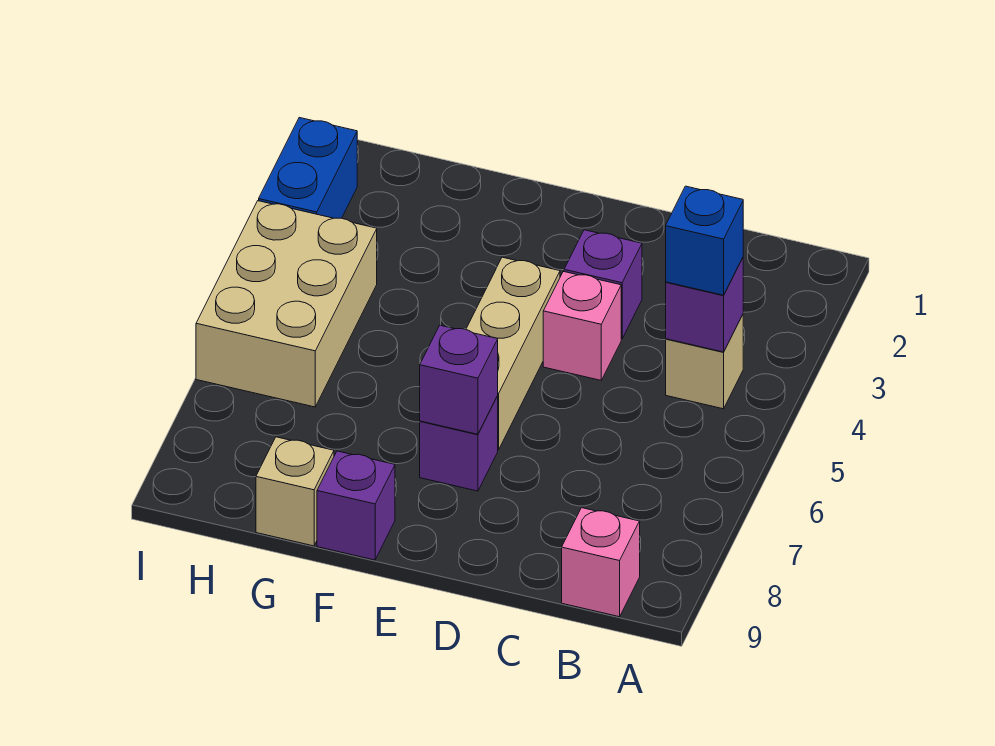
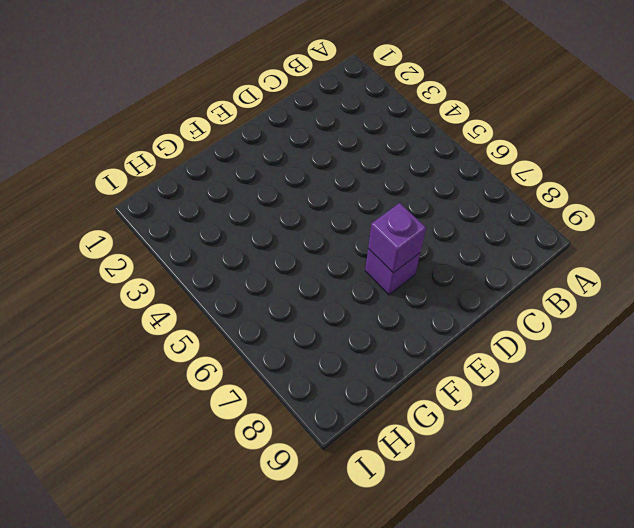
none -> tan 1x1 brick [666,315,743,409]
none -> pink 1x1 brick [562,508,640,617]
none -> purple 1x1 brick [564,230,642,339]

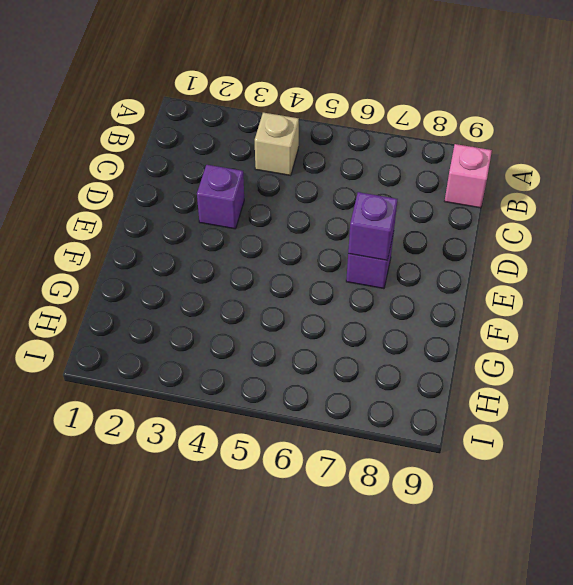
none -> pink 1x1 brick [543,271,621,380]
none -> tan 1x3 brick [466,257,560,449]
none -> purple 1x1 brick [317,451,395,560]

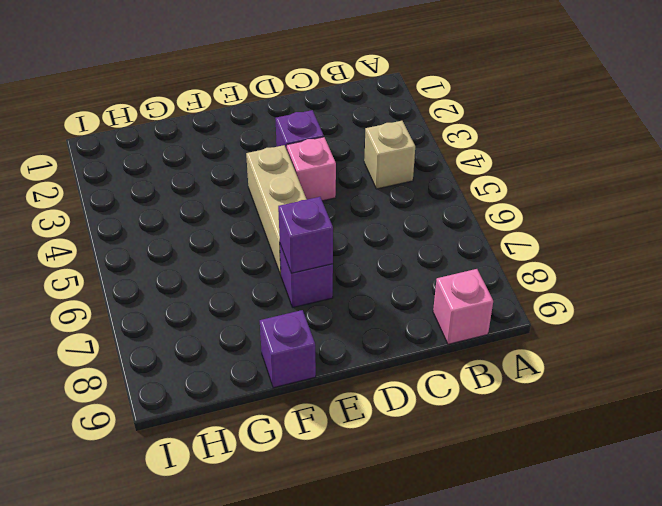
none -> tan 1x1 brick [256,437,334,546]
none -> tan 2x3 brick [196,201,377,407]
none -> blue 1x2 brick [259,118,357,218]

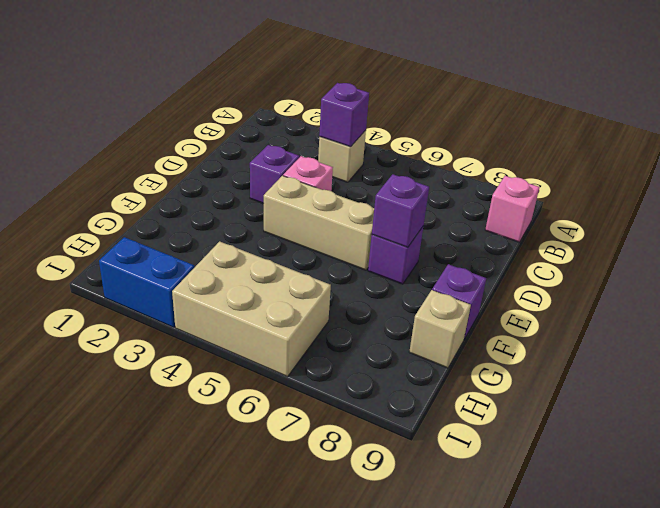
none -> blue 1x1 brick [666,186,743,295]

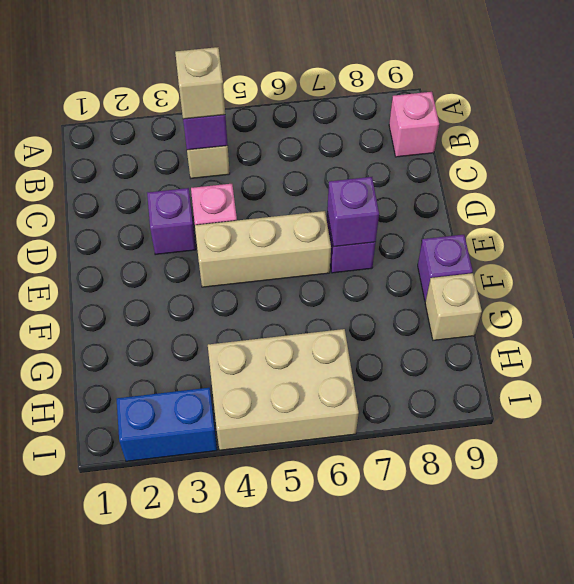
tan 1x1 brick [175,47,225,119] -> blue 1x1 brick [666,186,743,295]

